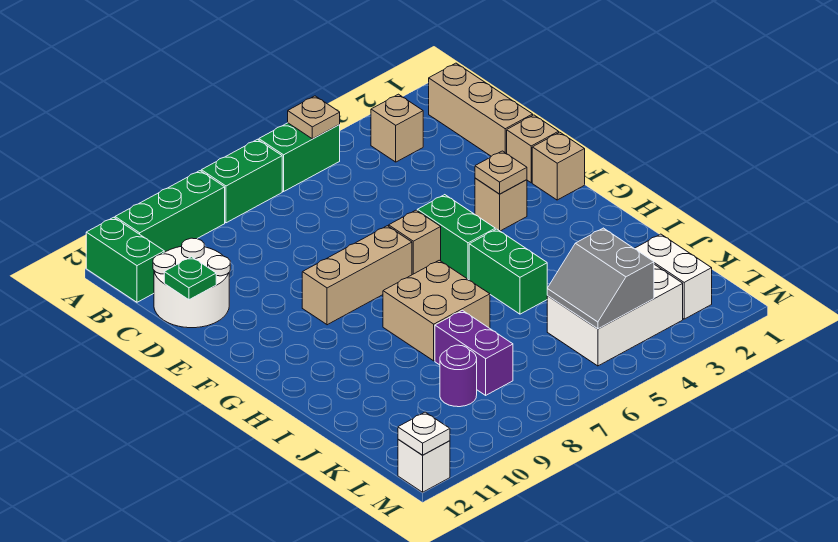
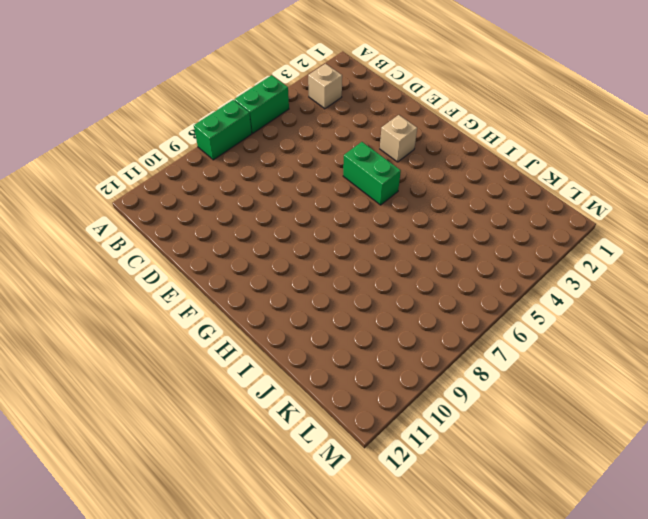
none -> green 1x3 brick [115,171,225,252]
none -> green 1x2 brick [86,217,164,302]
none -> tan 1x3 brick [429,63,533,156]

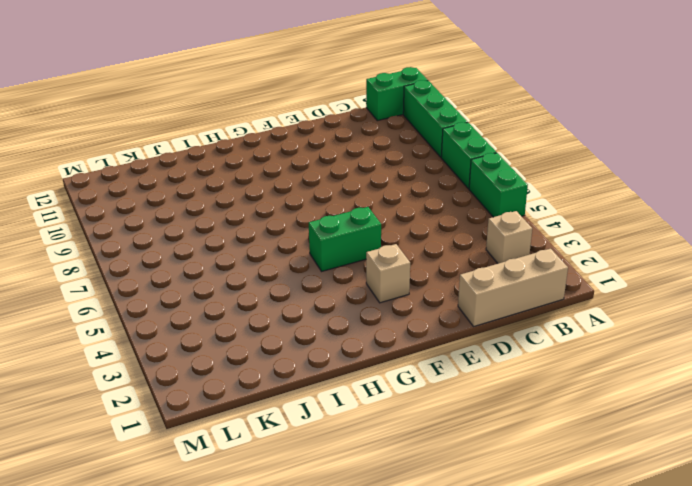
none -> white 2x2 round brick [153,238,230,328]
none -> tan 1x1 brick [507,115,559,183]
none -> tan 1x1 brick [532,132,585,200]

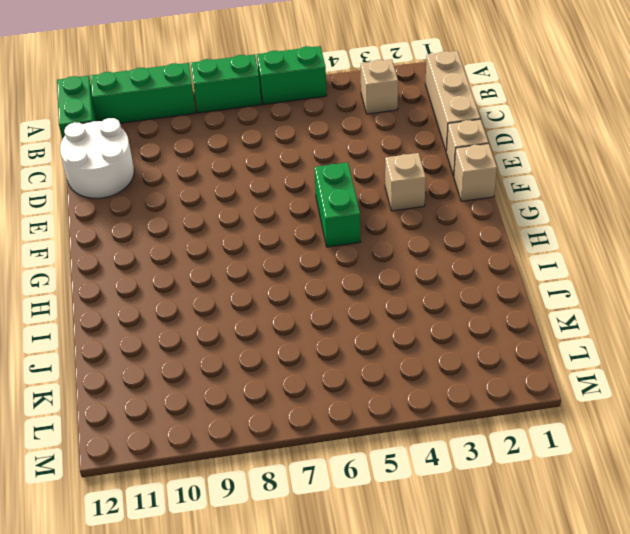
none -> tan 1x1 brick [389,210,441,275]
none -> tan 1x3 brick [302,226,412,325]
none -> green 1x2 brick [469,229,547,314]

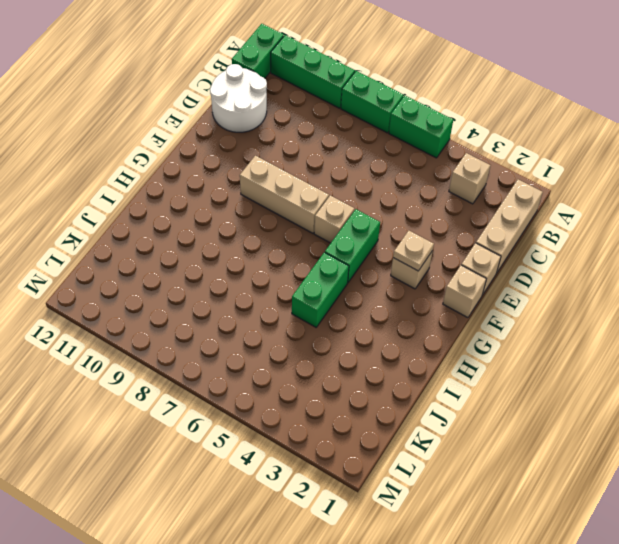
none -> tan 2x2 brick [383,260,490,361]
none -> purple 1x2 brick [435,310,513,395]
none -> white 1x2 brick [634,234,712,319]

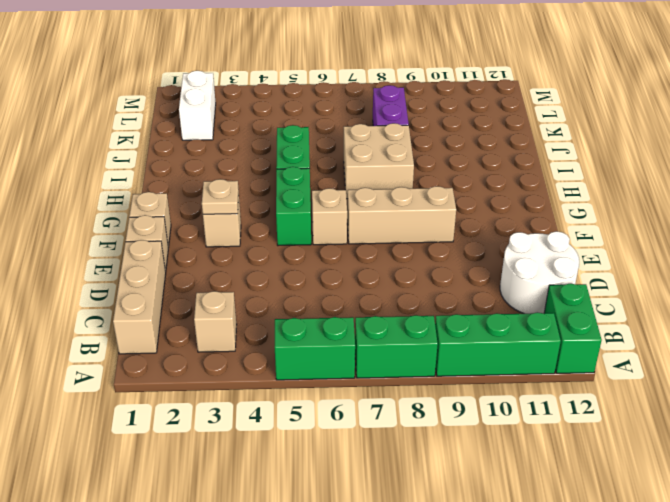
none -> white 2x3 brick [547,264,683,366]
none -> purple 1x1 round brick [440,345,477,407]
none -> white 1x1 brick [398,439,450,492]

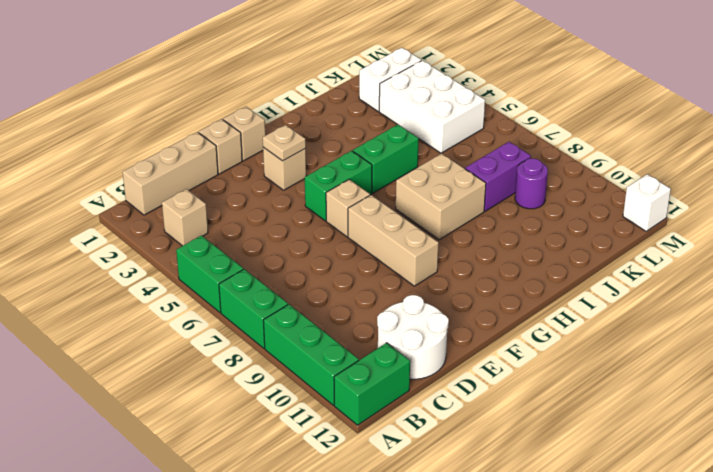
none -> tan 1x1 plate [288,96,340,139]
none -> green 1x1 plate [164,257,216,300]
none -> grey 2x2 slope [547,228,654,329]

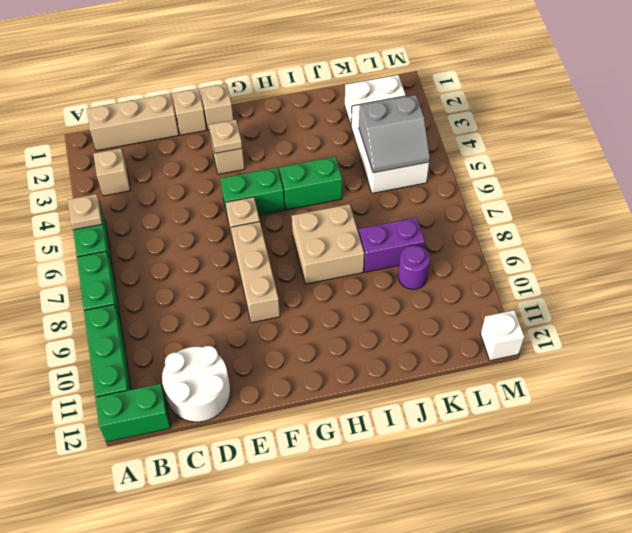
none -> green 1x1 plate [164,257,216,300]
none -> white 1x1 plate [398,412,450,455]

